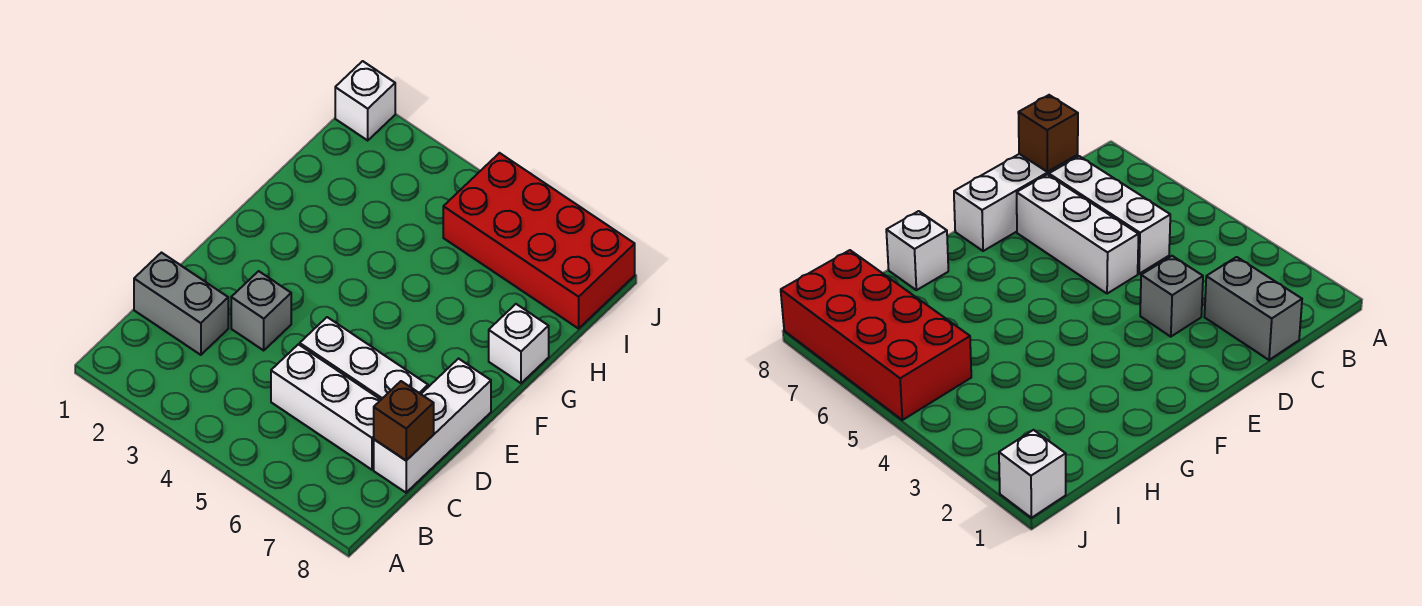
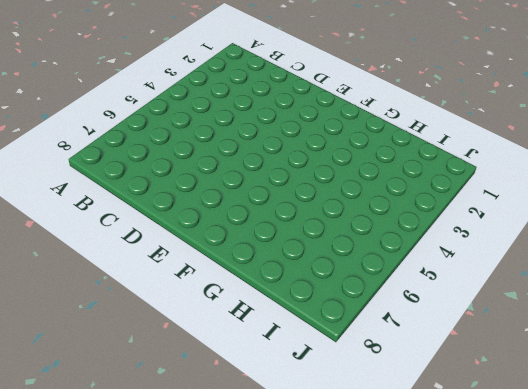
none -> grey 1x2 brick [134,253,228,355]
none -> white 1x3 brick [271,344,381,470]

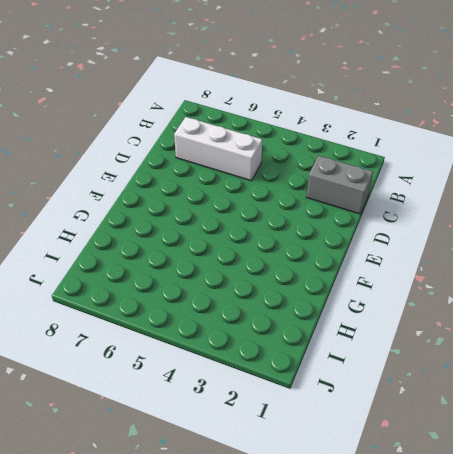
none -> white 1x3 brick [374,359,491,493]
none -> grey 1x1 brick [231,271,291,350]

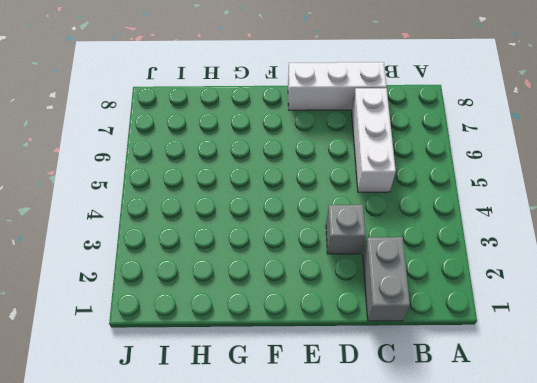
none -> white 1x3 brick [300,317,428,399]
none -> white 1x1 brick [489,304,549,383]

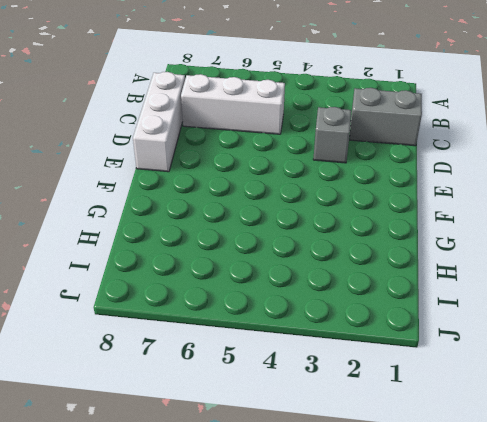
none -> white 1x3 brick [300,317,428,399]
none -> white 1x1 brick [489,304,549,383]

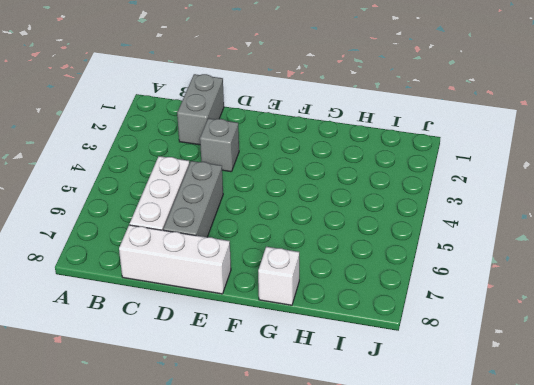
grey 1x3 brick [163,161,223,237] -> white 1x3 brick [300,317,428,399]
none -> red 2x4 brick [443,153,635,329]
none -> white 1x1 brick [335,61,395,140]

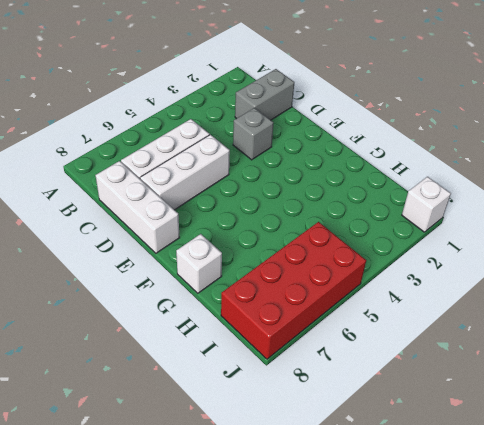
none -> brown 1x1 brick [374,381,434,460]

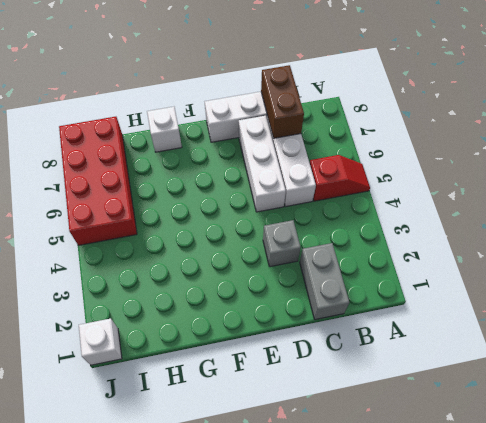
red 1x2 slope [310,155,370,201] -> none
brown 1x2 brick [261,65,304,138] -> brown 1x1 brick [374,381,434,460]

